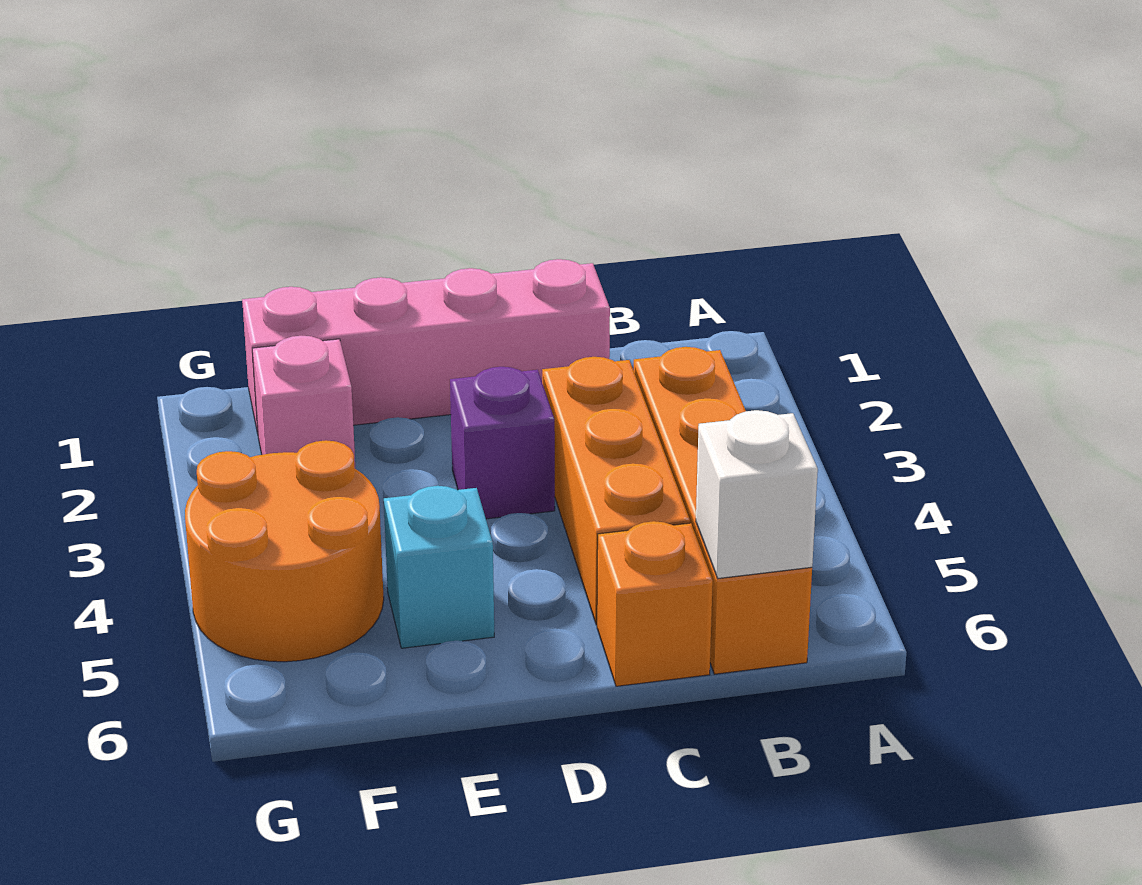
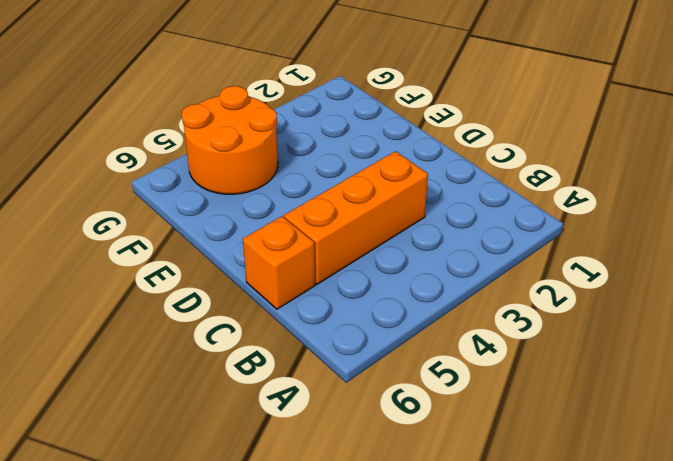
none -> orange 1x4 brick [634,347,812,674]
none -> pink 1x4 brick [242,259,610,433]

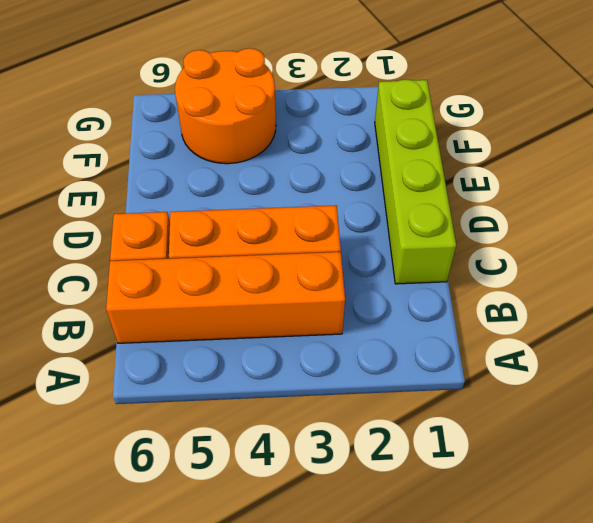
lime 1x4 brick [375,79,456,284] -> pink 1x4 brick [242,259,610,433]
none -> purple 1x1 brick [450,367,555,519]
none -> cyan 1x1 brick [384,486,494,648]

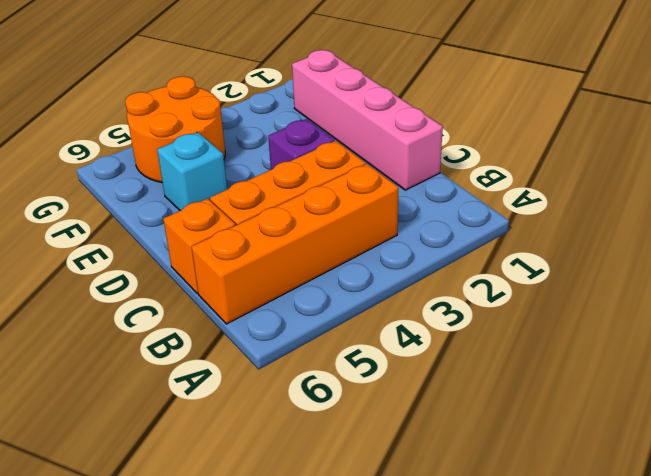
none -> pink 1x1 brick [252,336,355,468]
none -> white 1x1 brick [696,410,818,578]

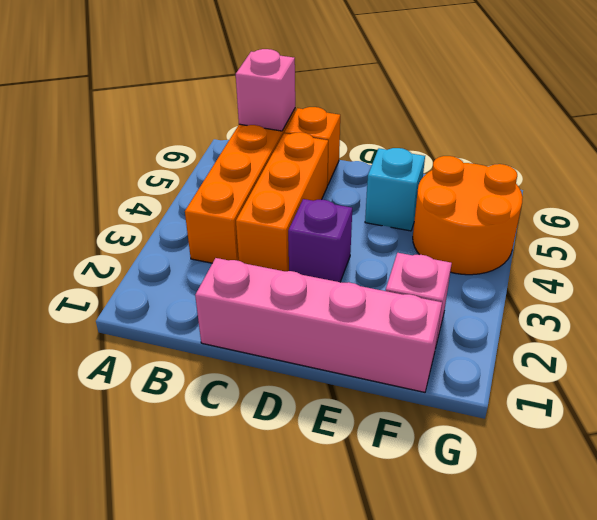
pink 1x1 brick [236,49,295,131] -> white 1x1 brick [696,410,818,578]

